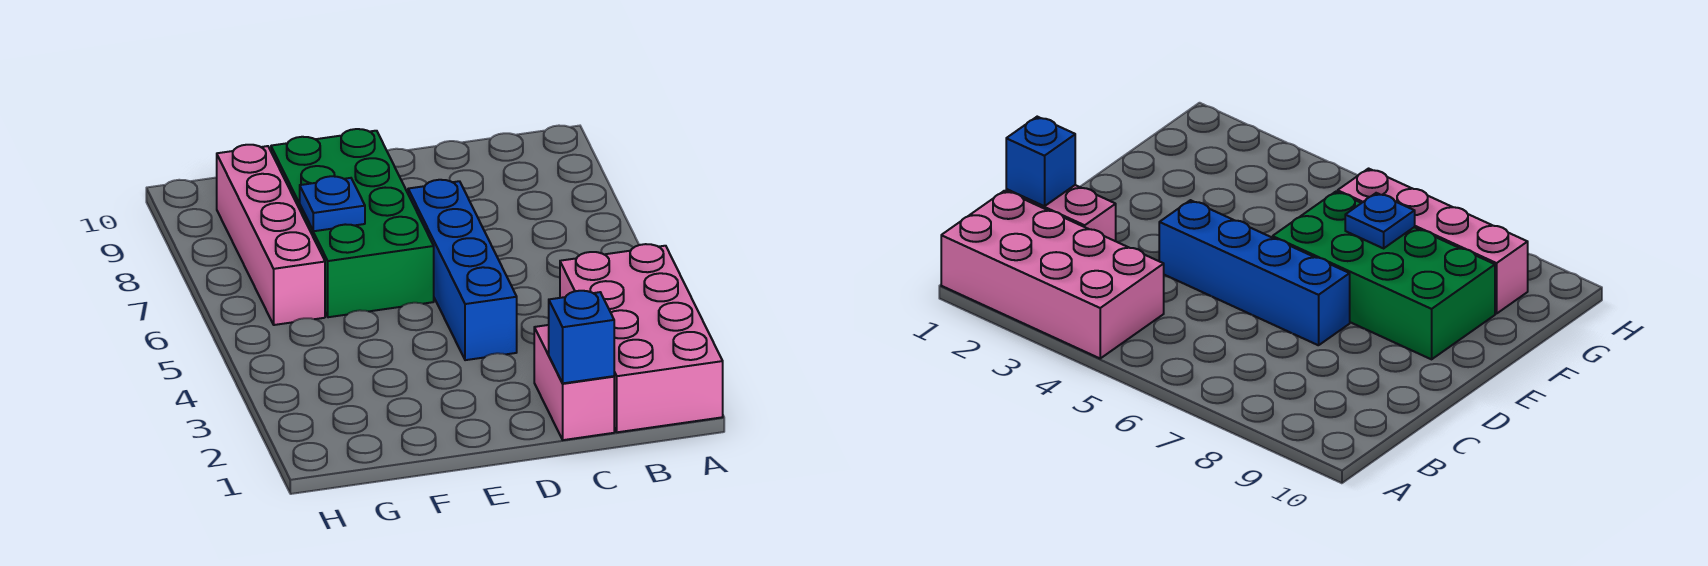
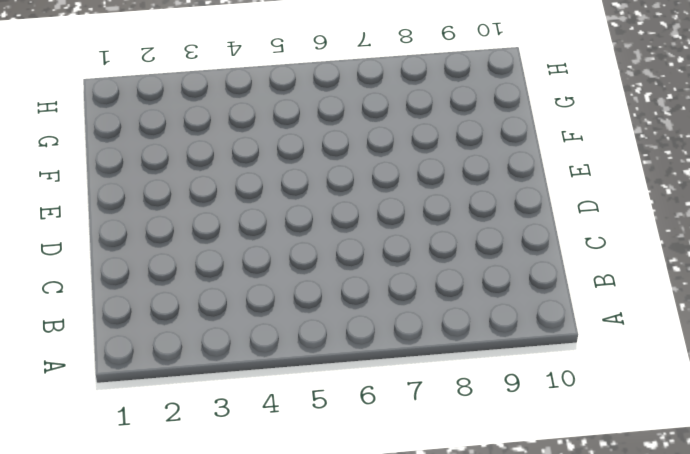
none -> pink 2x4 brick [560,244,723,432]
none -> pink 1x2 brick [534,325,614,440]

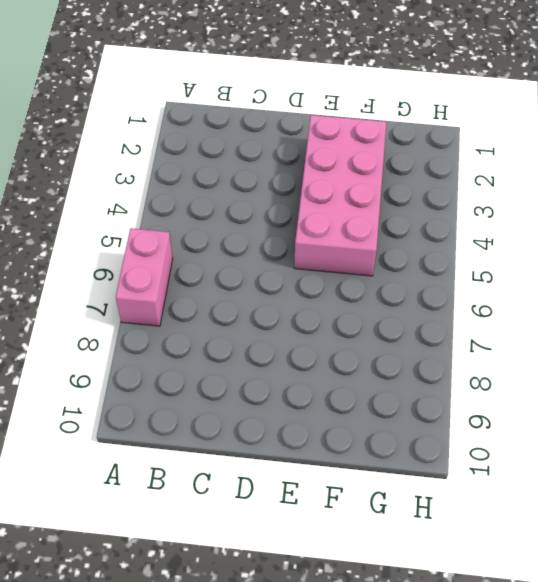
pink 1x2 brick [116,228,173,326] -> pink 1x2 brick moved to [534,325,614,440]
pink 2x4 brick [294,115,386,276] -> pink 2x4 brick moved to [560,244,723,432]
none -> blue 1x4 brick [408,180,517,360]
none -> green 2x4 brick [271,129,434,317]

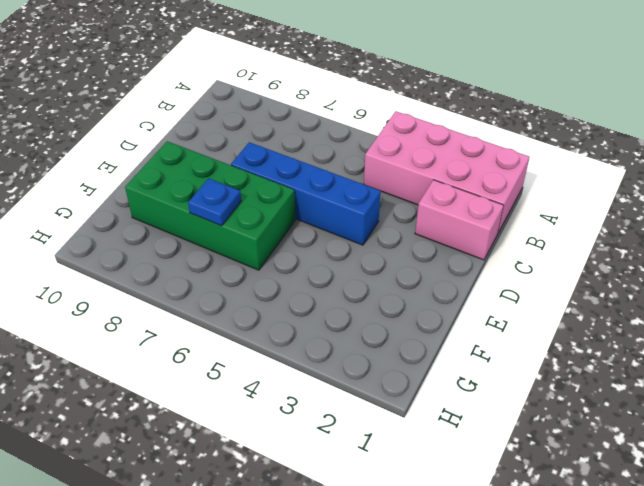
none -> pink 1x4 brick [217,145,325,325]
none -> blue 1x1 brick [549,291,614,383]

